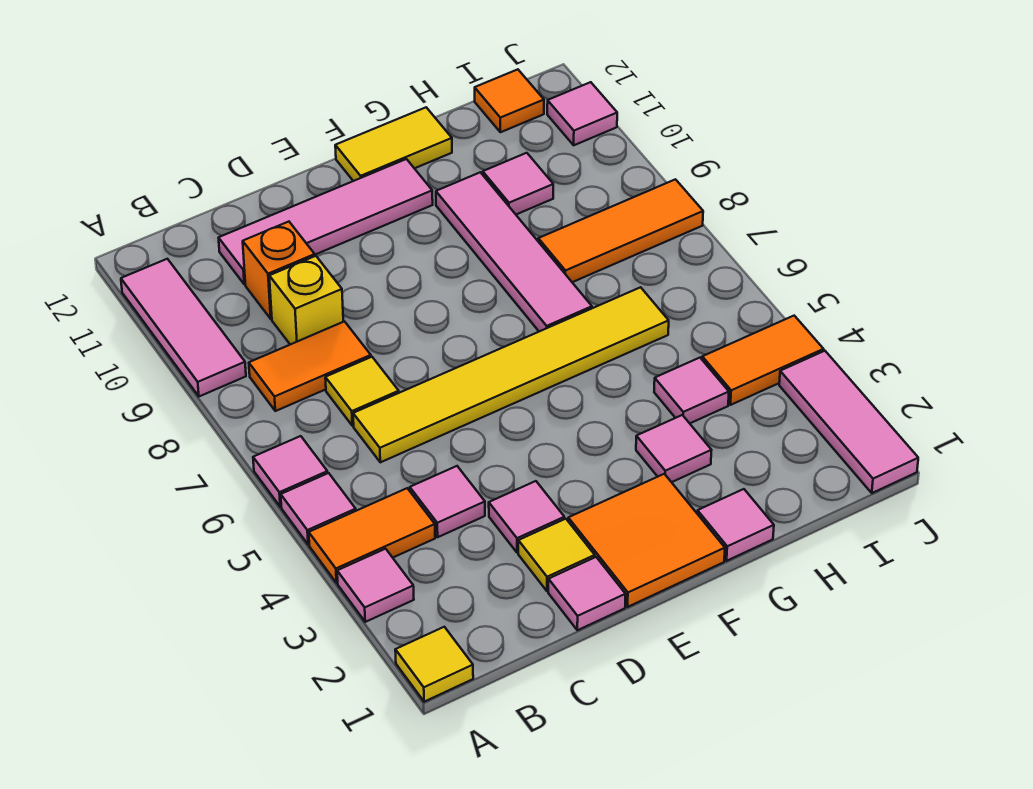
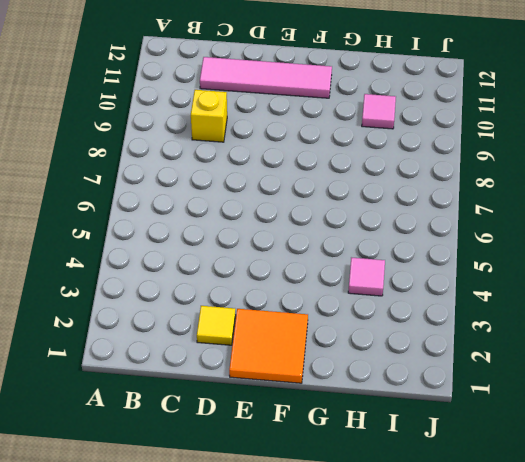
none -> yellow 1x1 tile [395,627,473,702]
none -> pink 1x1 tile [337,549,414,622]
none -> orange 1x2 tile [309,488,435,583]

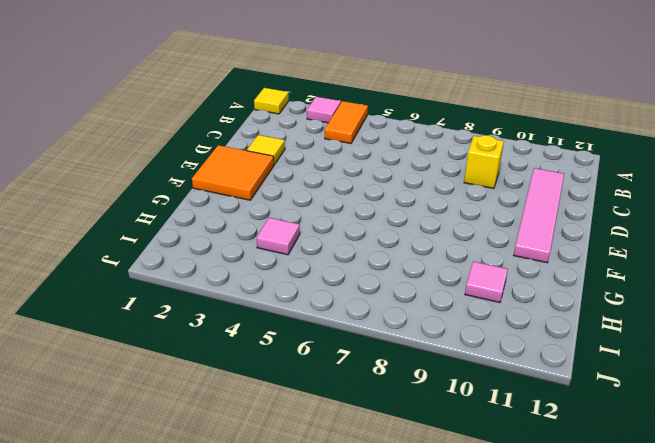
none -> pink 1x1 tile [281,473,356,545]
none -> pink 1x1 tile [253,436,327,507]
none -> pink 1x3 tile [121,259,246,396]

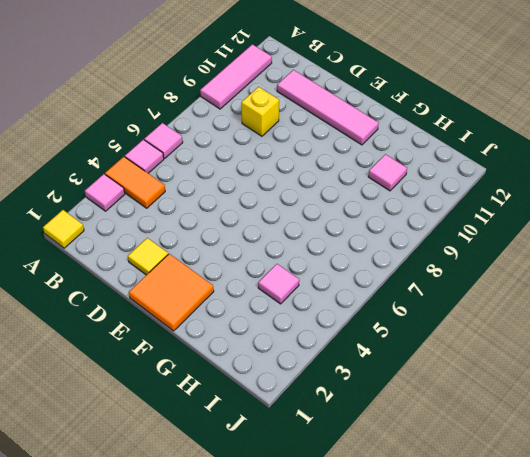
none -> orange 1x2 tile [249,321,371,411]
none -> pink 1x1 tile [410,466,485,537]
none -> yellow 1x6 tile [353,287,669,462]

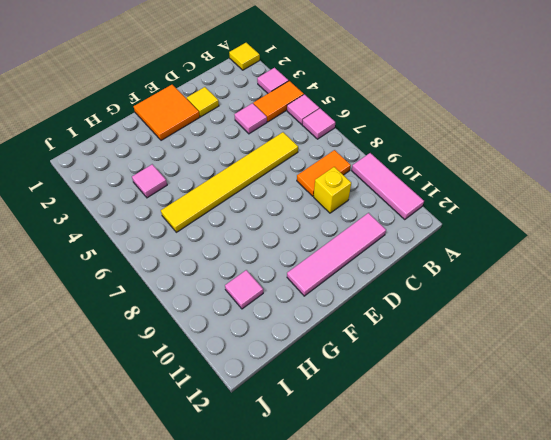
none -> yellow 1x1 tile [325,357,399,426]
none -> orange 1x1 brick [243,222,315,319]
none -> pink 1x1 tile [548,557,626,630]

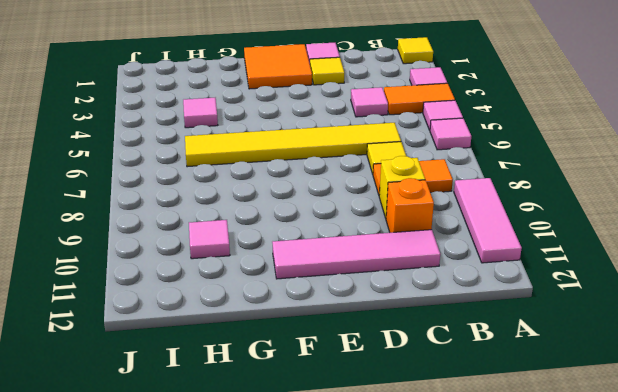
none -> pink 1x1 tile [489,481,564,553]
none -> yellow 1x2 tile [335,107,452,181]
none -> pink 1x1 tile [697,489,774,561]

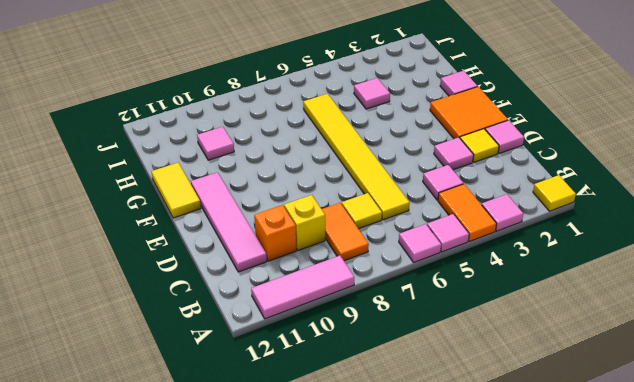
none -> pink 1x1 tile [636,415,712,482]
none -> pink 1x4 tile [436,172,592,331]
none -> orange 1x3 tile [538,179,703,282]

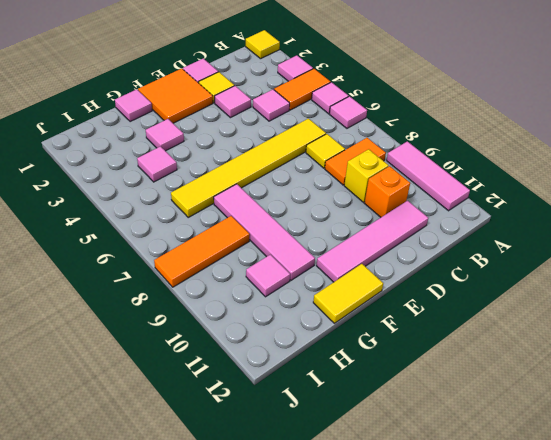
none -> orange 1x2 tile [702,316,824,405]
none -> orange 1x1 tile [475,69,544,132]
none -> pink 1x3 tile [779,351,918,493]

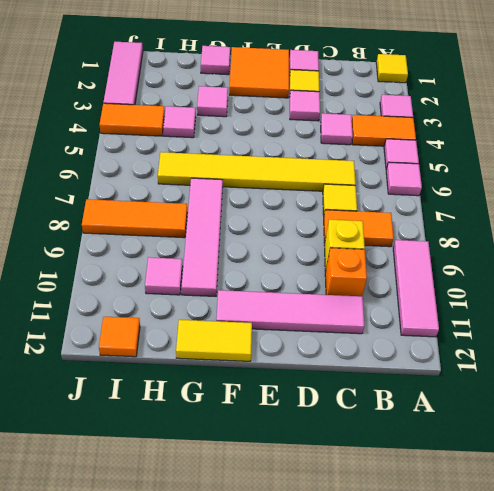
none -> pink 1x1 tile [547,82,617,145]

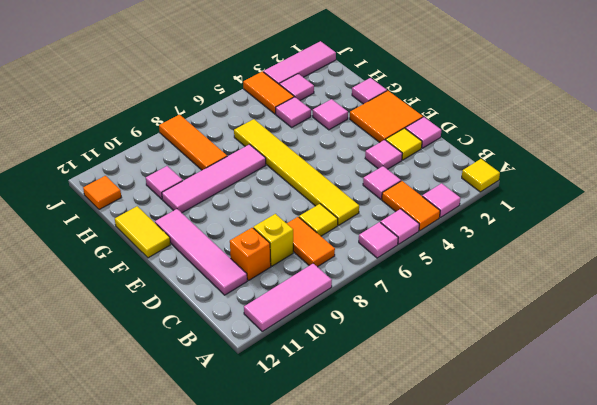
pink 1x1 tile [279,74,314,100] -> pink 1x1 tile moved to [547,82,617,145]

